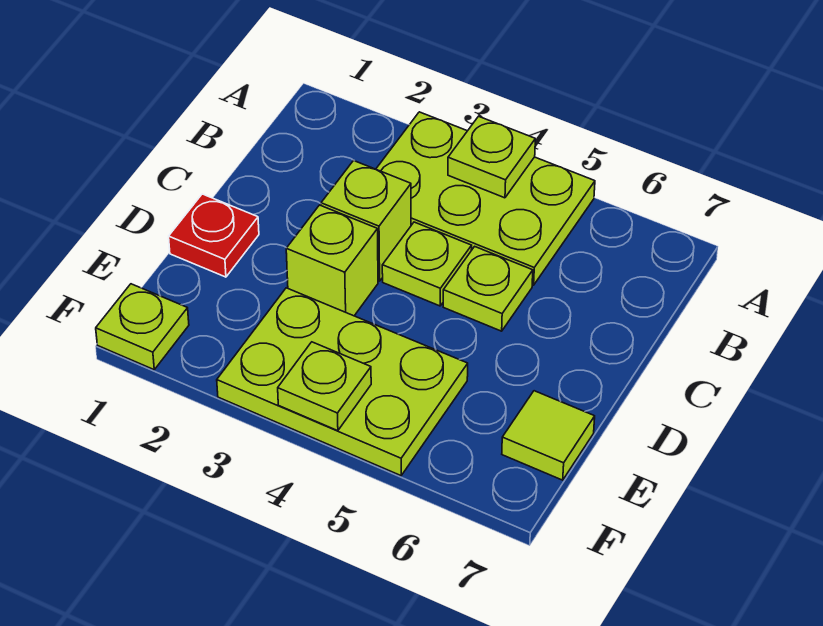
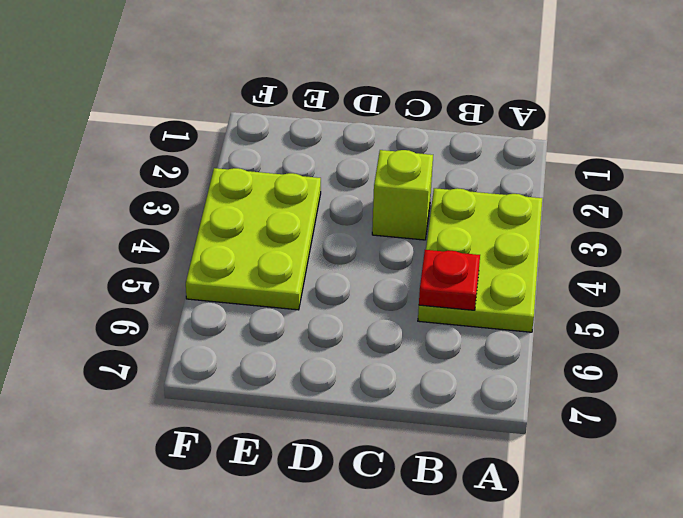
red 1x1 plate [419,250,480,310] -> red 1x1 plate moved to [169,194,259,277]
none -> lime 1x1 plate [382,222,472,306]
none -> lime 1x1 plate [443,246,533,331]

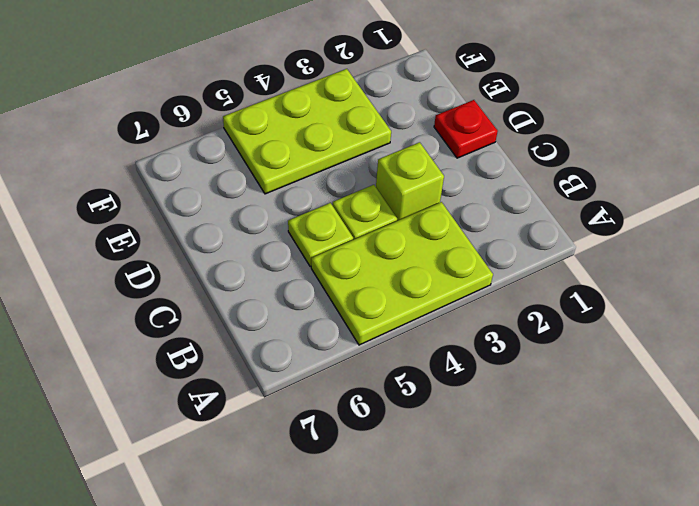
none -> lime 1x1 brick [286,205,378,316]
none -> lime 1x1 tile [502,391,595,480]

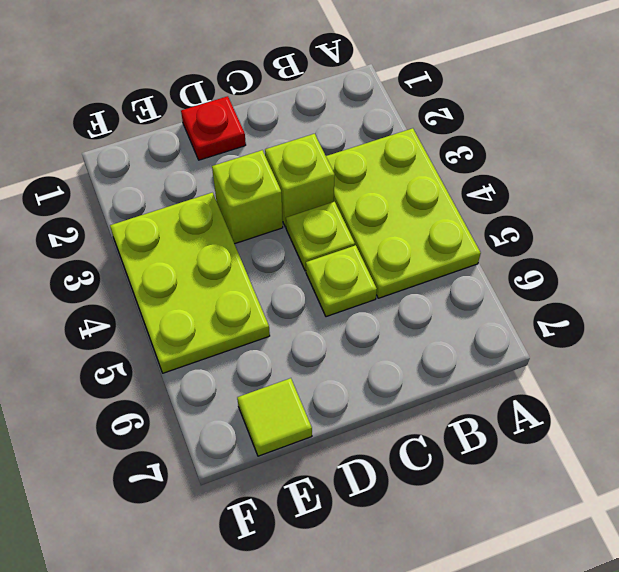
none -> lime 1x1 plate [96,284,189,370]
none -> lime 1x1 plate [448,116,535,198]

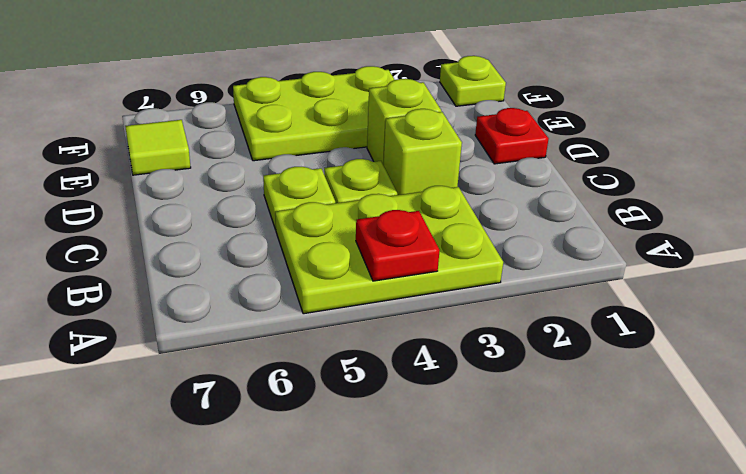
red 1x1 plate [356,210,440,281] -> lime 1x1 plate [448,116,535,198]
none -> lime 1x1 plate [278,342,371,431]

